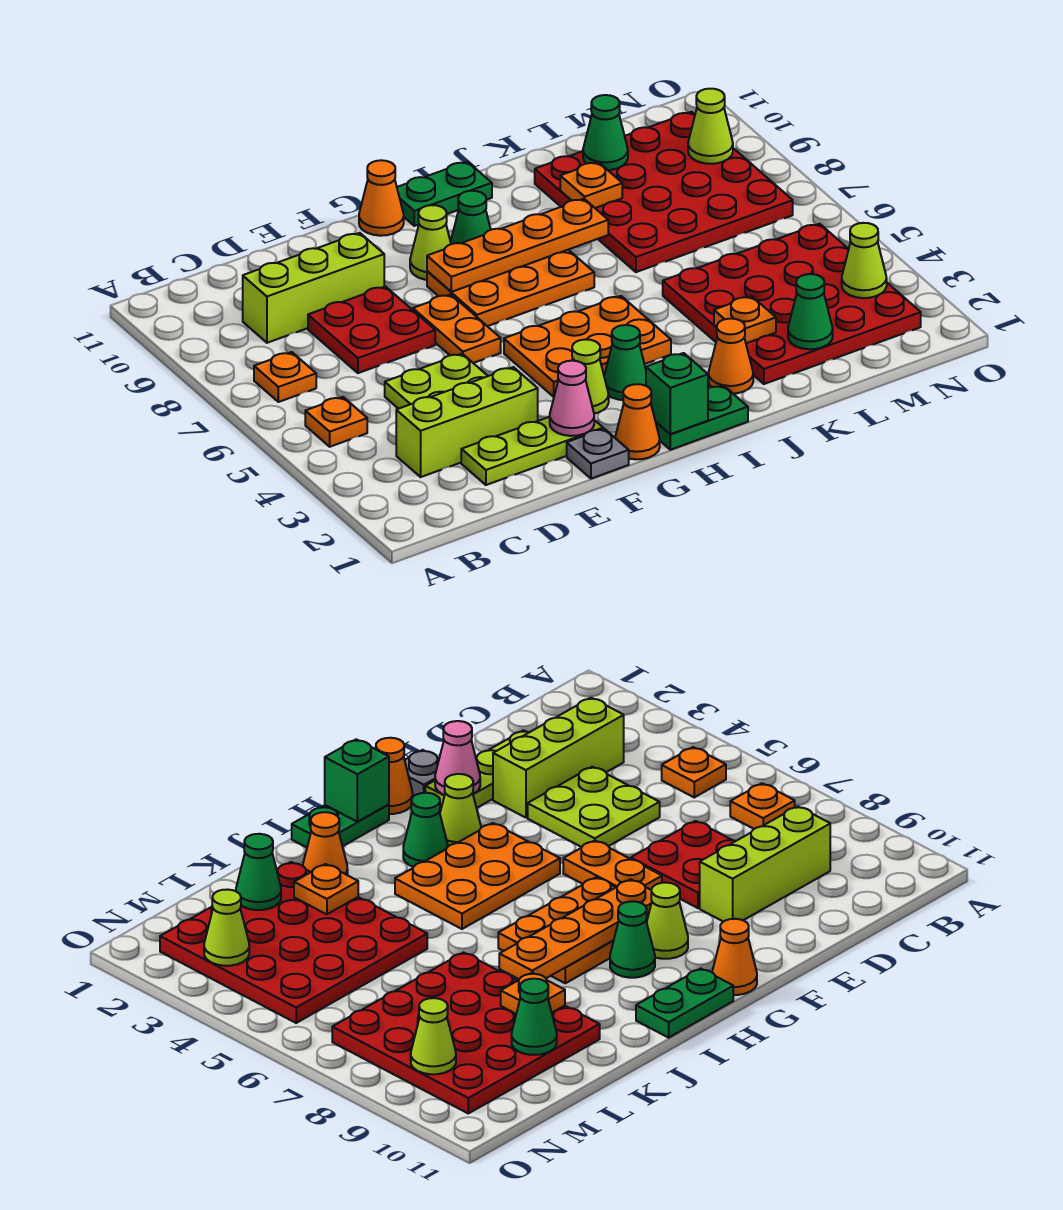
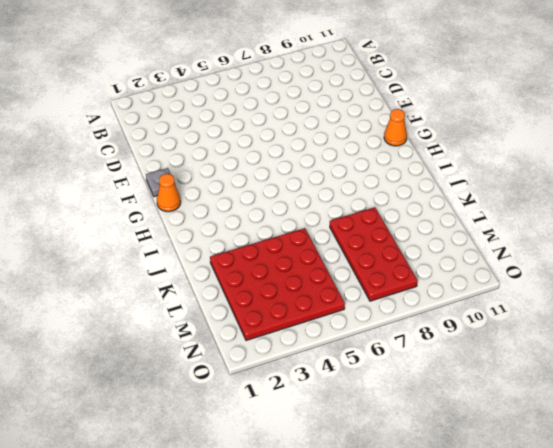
red 2x4 plate [330,207,418,301] -> red 4x4 plate [535,112,793,272]
none -> orange 1x1 plate [305,397,367,447]
none -> orange 1x1 plate [254,352,316,402]
none -> lime 1x3 brick [396,367,538,477]
none -> lime 1x3 brick [243,233,384,343]

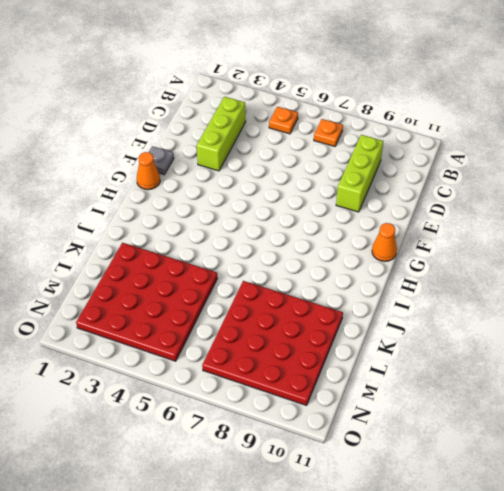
none -> lime 1x3 plate [461,417,603,485]
none -> lime 2x2 plate [385,354,487,409]
none -> red 2x2 plate [308,286,435,373]
none -> orange 1x2 plate [413,294,501,363]

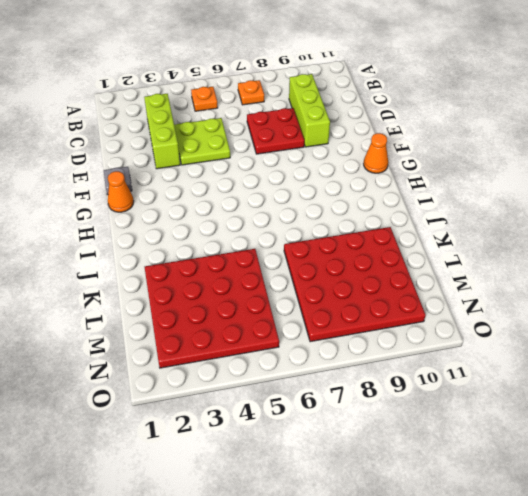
none -> lime 1x3 plate [461,417,603,485]
none -> orange 1x2 plate [413,294,501,363]
none -> lime 1x1 cone [572,339,609,414]
none -> orange 2x3 plate [504,296,671,397]

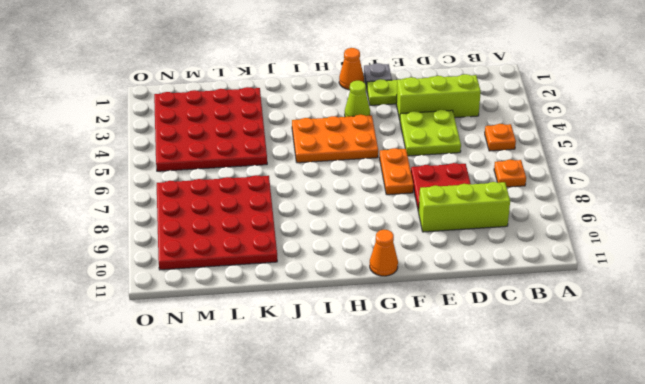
none -> orange 2x3 plate [427,250,594,326]
none -> lime 1x1 cone [410,205,451,280]
none -> green 1x2 plate [656,385,748,450]
none -> green 1x1 cone [604,325,646,400]

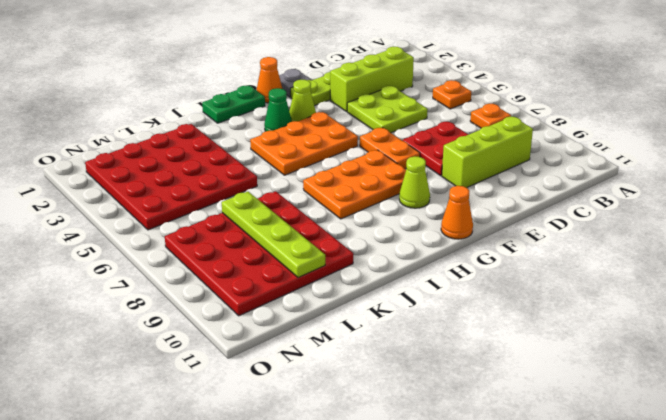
lime 1x4 plate [222,192,325,278] -> green 1x1 cone [583,95,628,170]
none -> green 1x1 cone [451,191,491,244]
none -> green 1x2 plate [397,162,492,226]
none -> orange 1x1 cone [708,319,753,394]
none -> pink 1x1 cone [550,361,594,436]

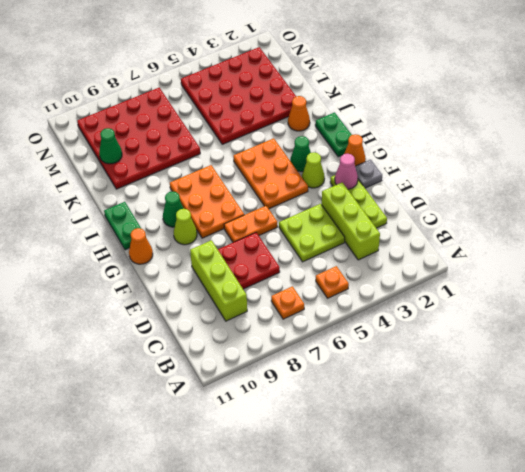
none -> orange 1x4 plate [427,199,608,292]
none -> green 1x1 brick [646,353,708,434]
none -> orange 1x1 plate [714,296,776,343]
none -> orange 1x1 plate [560,162,622,208]

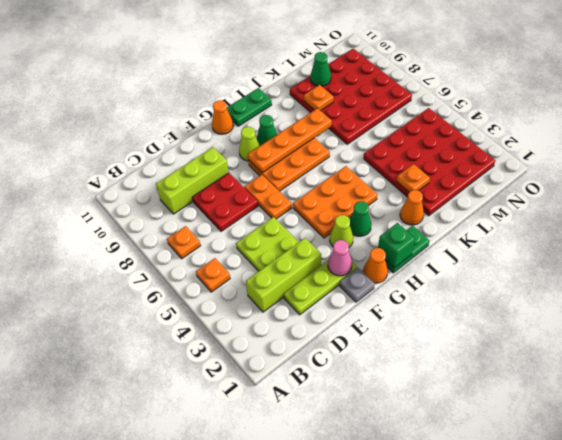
none -> green 1x1 cone [788,274,833,349]
none -> lime 1x1 cone [842,223,887,298]
none -> lime 1x1 cone [688,89,733,164]

